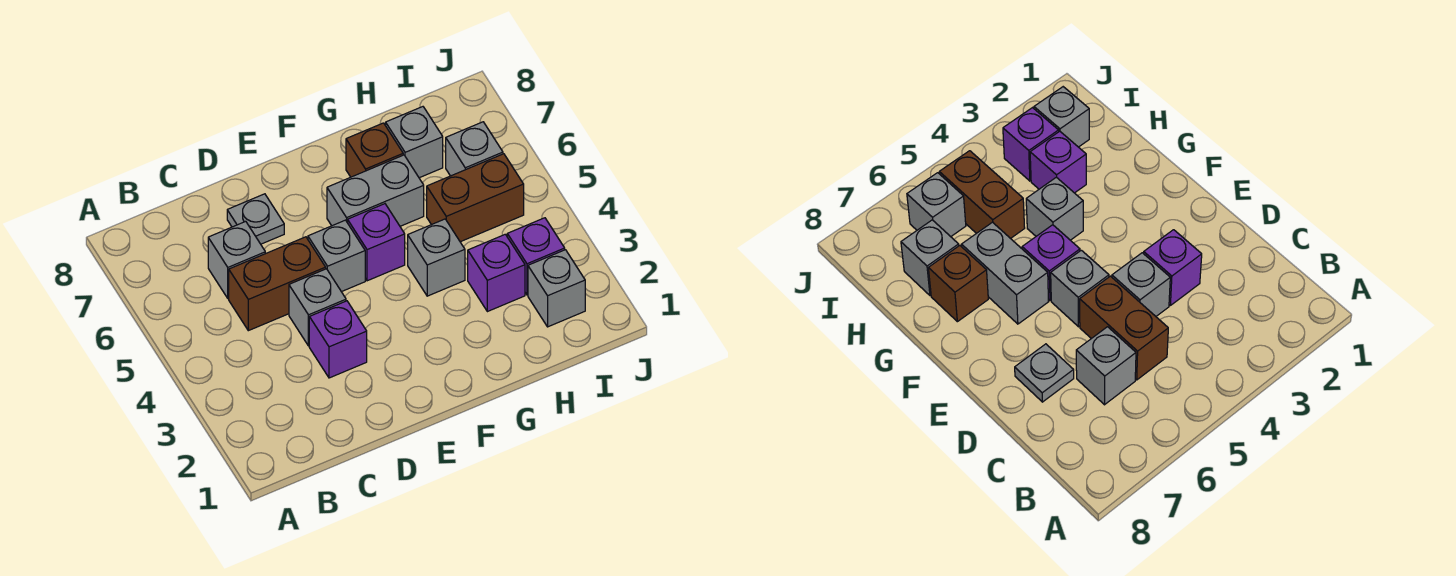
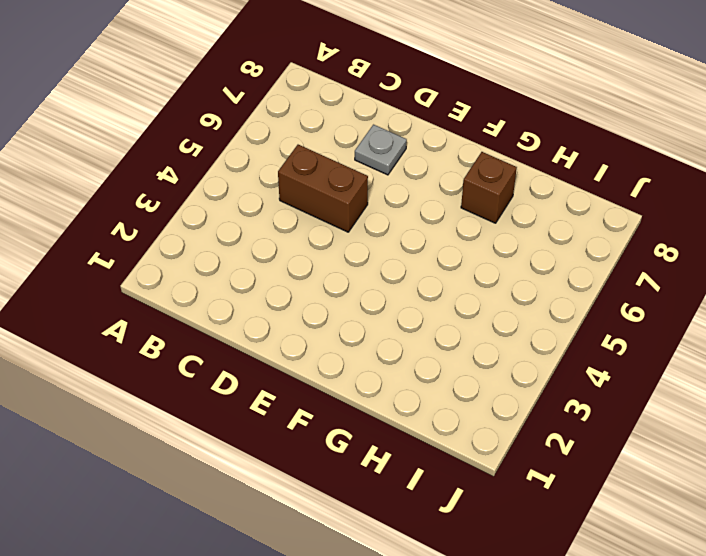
none -> grey 1x1 brick [208,221,265,298]
none -> purple 1x1 brick [309,301,367,378]
none -> grey 1x1 brick [289,269,346,346]

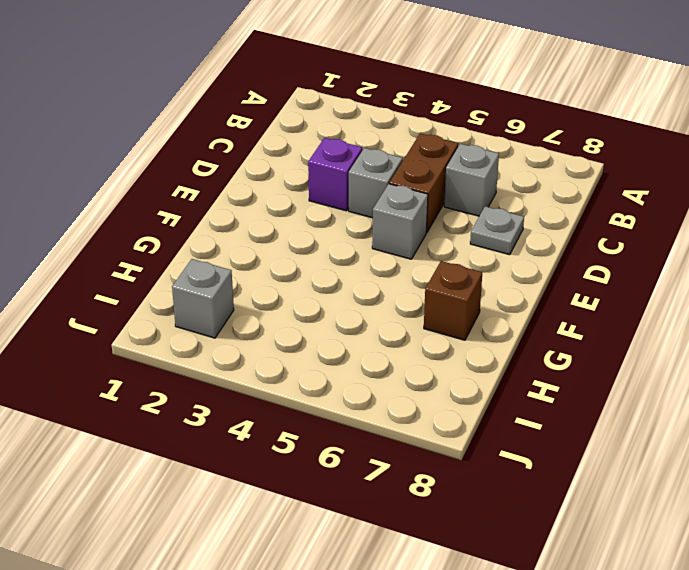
none -> purple 1x1 brick [348,204,405,281]
none -> grey 1x2 brick [327,155,424,226]
none -> grey 1x1 brick [408,219,465,296]

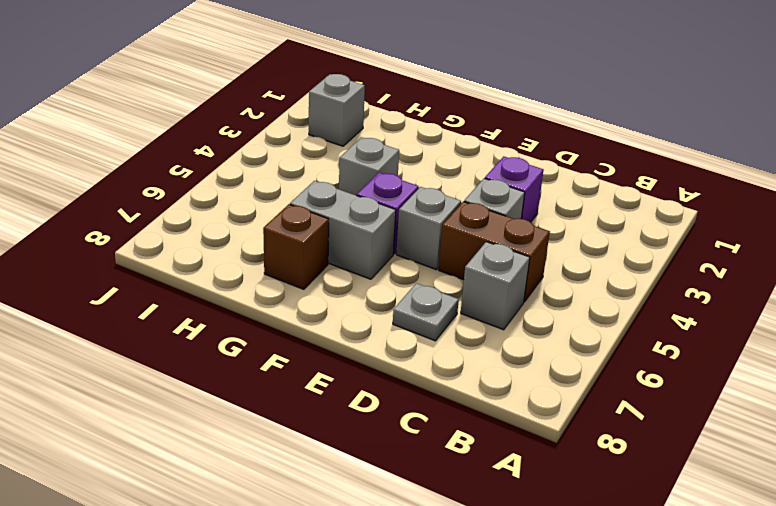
none -> purple 1x1 brick [468,234,525,312]
none -> brown 1x2 brick [427,154,524,242]
none -> grey 1x1 brick [386,107,443,178]

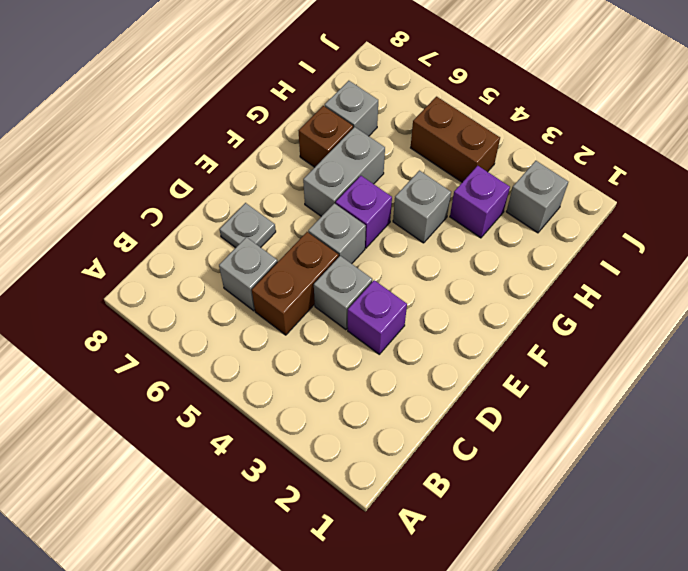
brown 1x2 brick [411,97,500,182] -> brown 1x2 brick turned to [427,154,524,242]
none -> purple 1x1 brick [507,218,565,295]
none -> grey 1x1 brick [446,122,503,176]

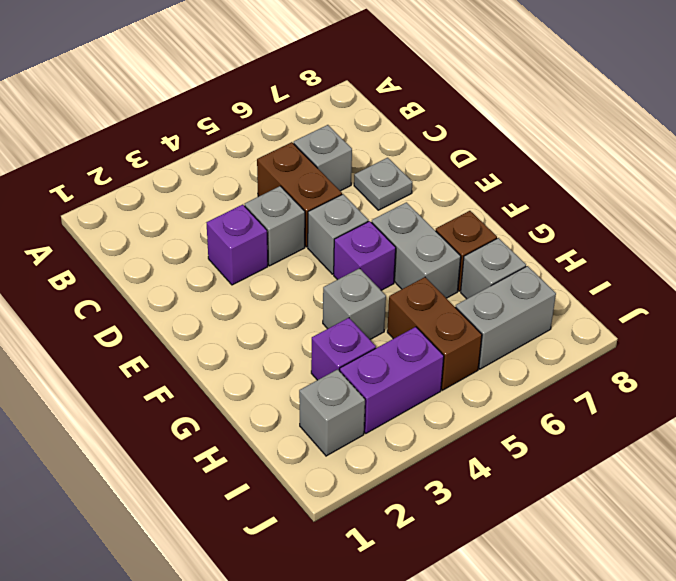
purple 1x2 brick [340,327,444,433] -> purple 1x1 brick [507,218,565,295]
grey 1x2 brick [455,266,556,369] -> grey 1x1 brick [446,122,503,176]

